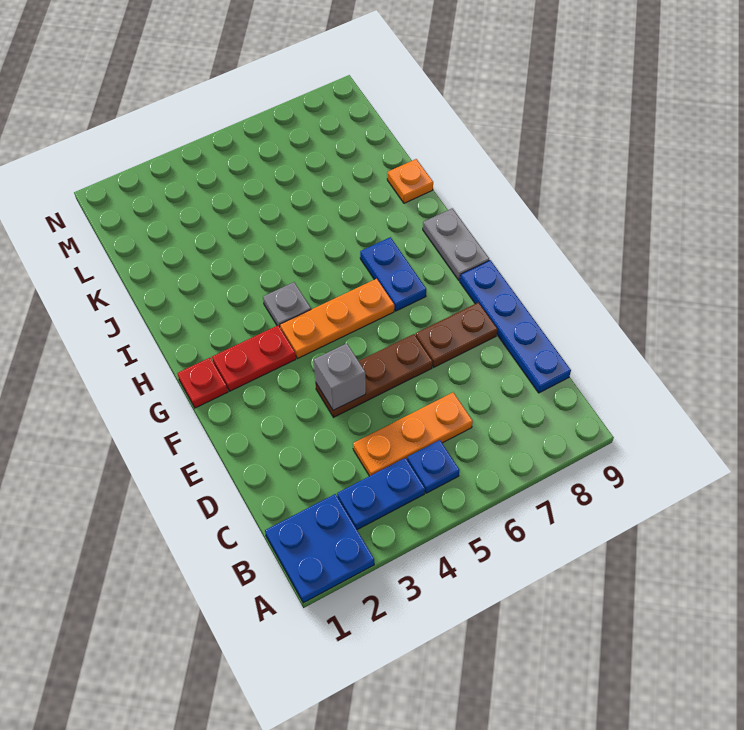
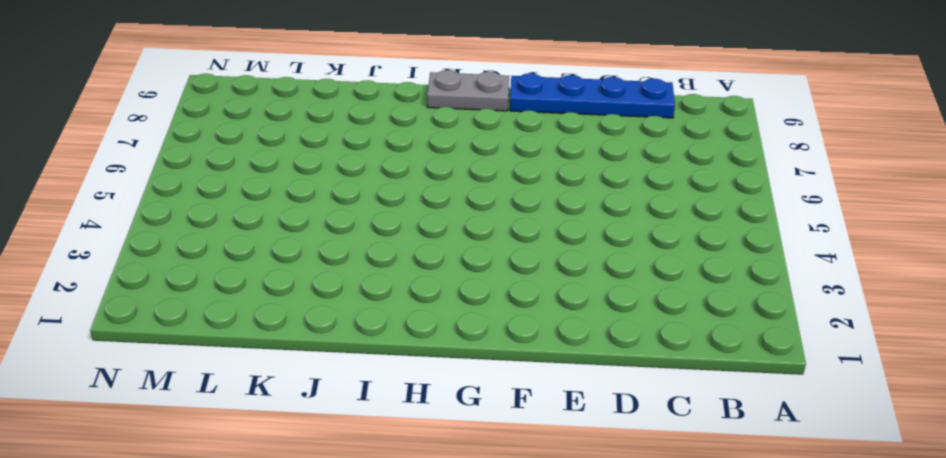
none -> blue 2x2 plate [265,494,374,603]
none -> blue 1x2 plate [337,458,425,530]
none -> blue 1x1 plate [407,440,460,493]

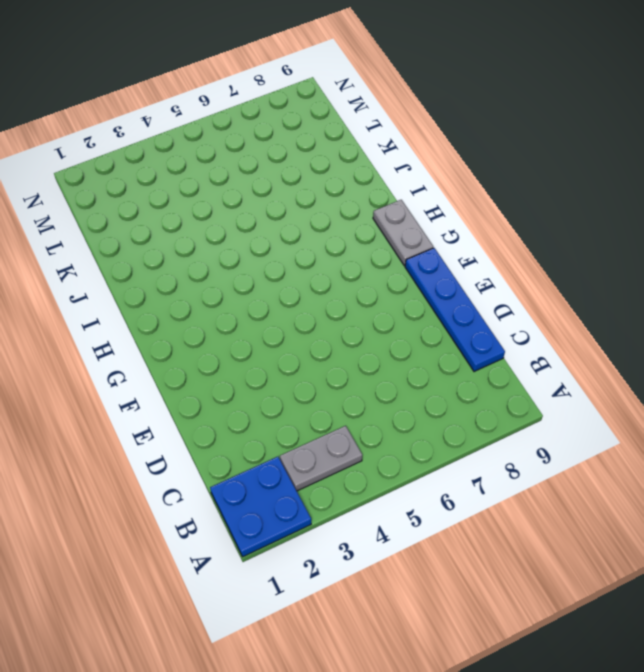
grey 1x2 plate [280,426,362,491] -> blue 1x2 plate [337,458,425,530]
none -> blue 1x1 plate [407,440,460,493]
none -> orange 1x3 plate [353,393,473,476]
none -> brown 1x3 plate [316,334,432,417]

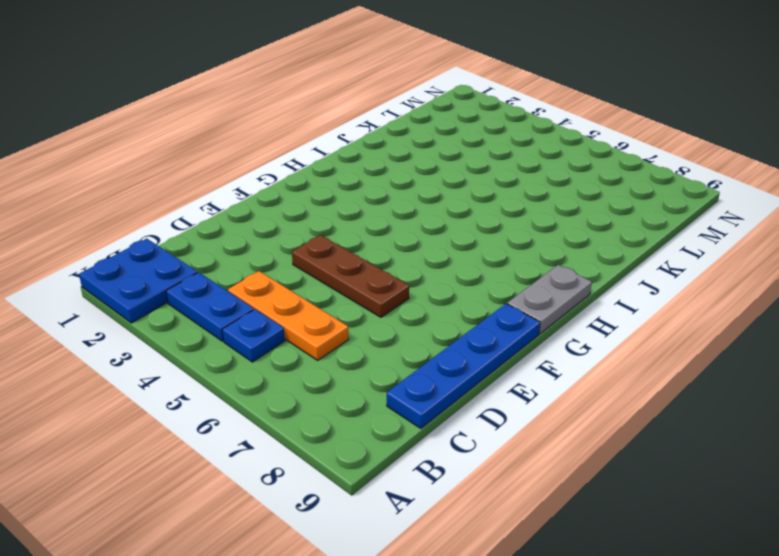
none -> brown 1x2 plate [416,303,497,367]
none -> red 1x1 plate [177,358,228,408]
none -> red 1x2 plate [212,326,296,391]

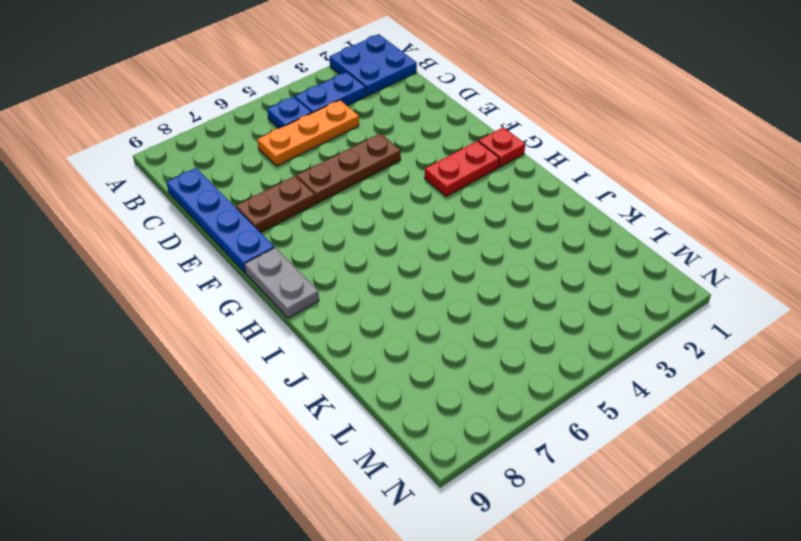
none -> orange 1x3 plate [280,279,394,359]
none -> blue 1x2 plate [360,237,426,311]
none -> grey 1x1 plate [263,282,311,327]

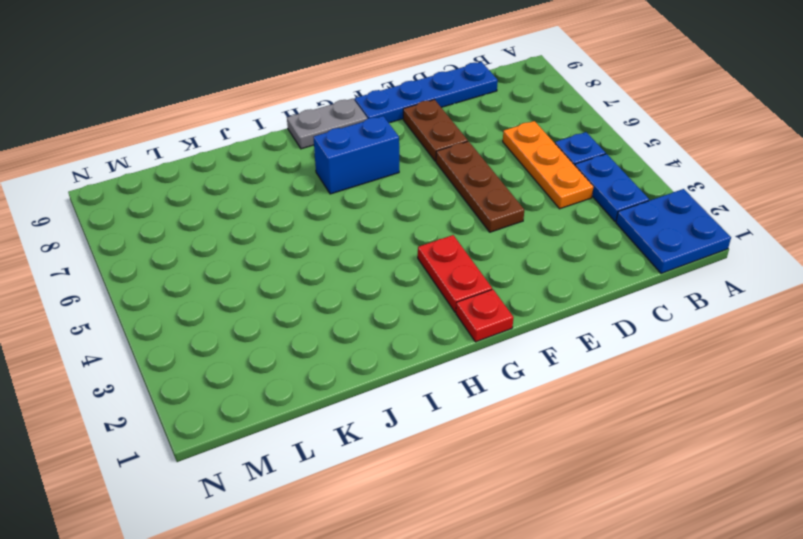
blue 1x2 brick [313,116,399,194] -> blue 1x2 plate [360,237,426,311]
none -> orange 1x3 plate [280,279,394,359]
none -> grey 1x1 plate [263,282,311,327]
none -> orange 1x1 plate [387,159,433,203]

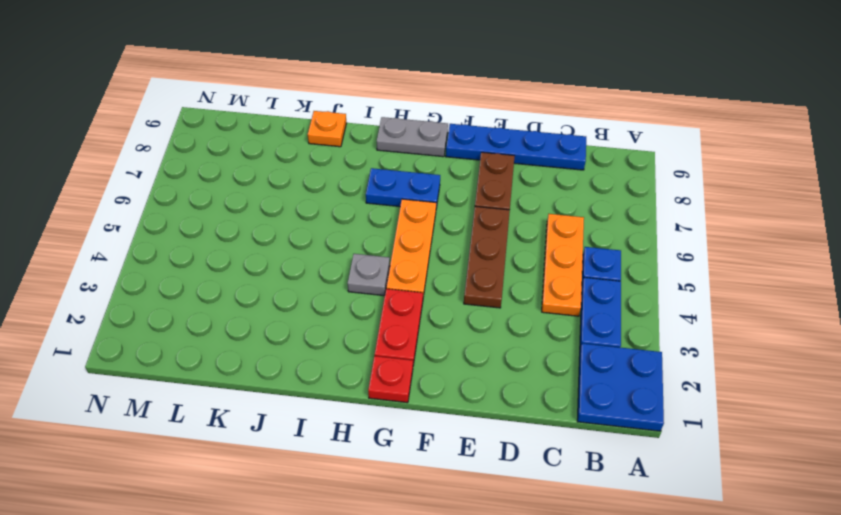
none -> grey 1x1 brick [314,343,366,410]

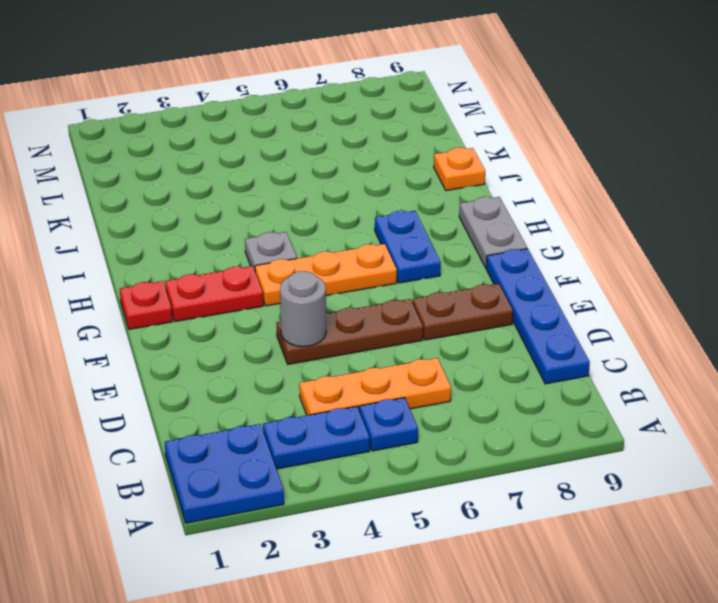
grey 1x1 round brick [280,271,326,347] -> grey 1x1 brick [314,343,366,410]

